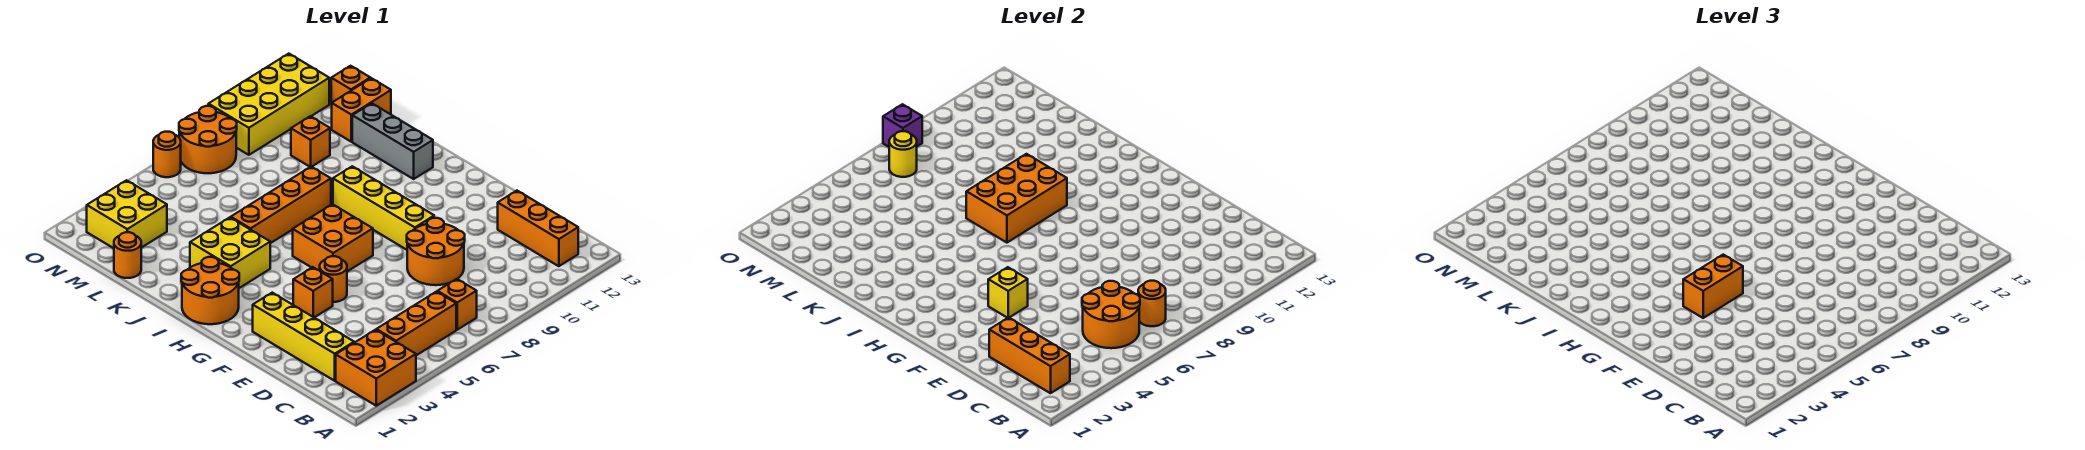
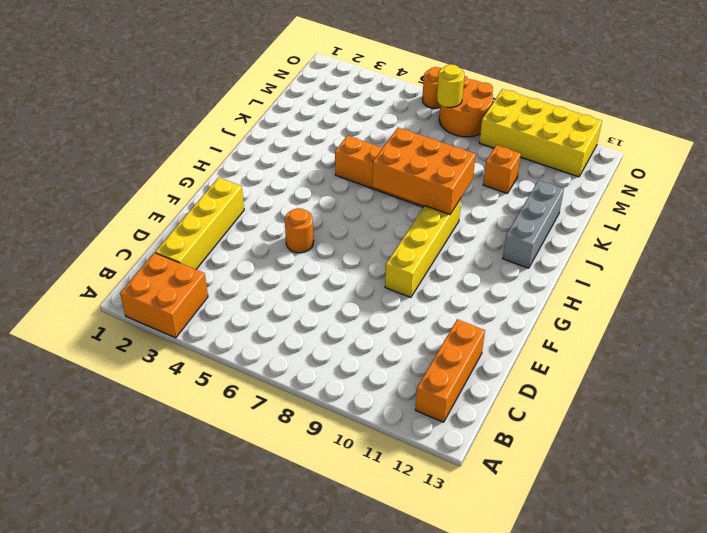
none -> orange 1x3 brick [376,292,456,355]
none -> orange 1x1 brick [437,279,477,330]
none -> orange 2x2 round brick [407,218,465,285]
none -> orange 1x1 brick [293,267,333,317]

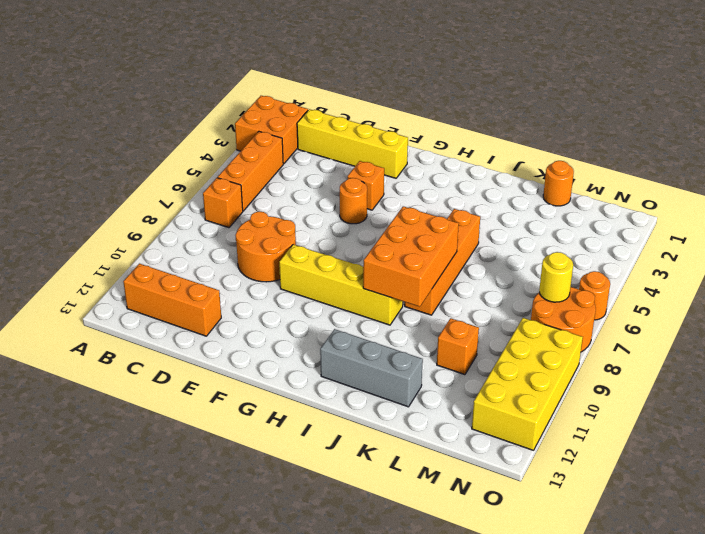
none -> orange 2x2 brick [293,204,373,271]
none -> orange 2x2 round brick [181,257,239,324]
none -> yellow 2x2 brick [190,217,270,288]
none -> orange 1x2 brick [332,78,391,142]

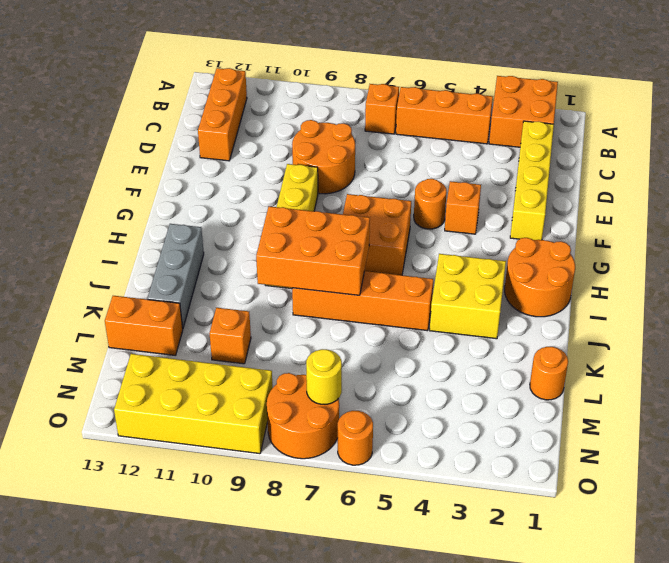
none -> yellow 2x2 brick [87,180,167,248]
none -> orange 1x1 brick [331,66,370,105]
none -> orange 1x3 brick [989,317,1070,393]
none -> orange 2x2 round brick [1082,281,1140,348]

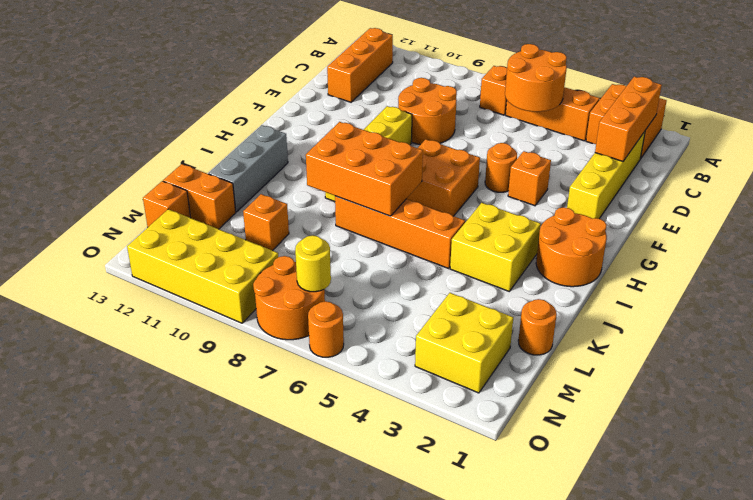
none -> orange 1x1 round brick [1138,281,1166,326]
none -> yellow 1x1 brick [988,267,1028,318]
none -> purple 1x1 brick [883,104,922,147]
none -> orange 1x2 brick [1683,255,1743,318]

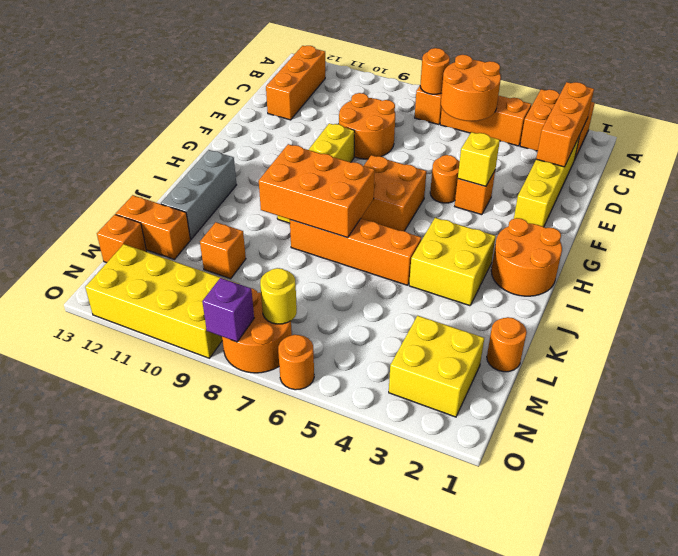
none -> orange 1x2 brick [1683,255,1743,318]

